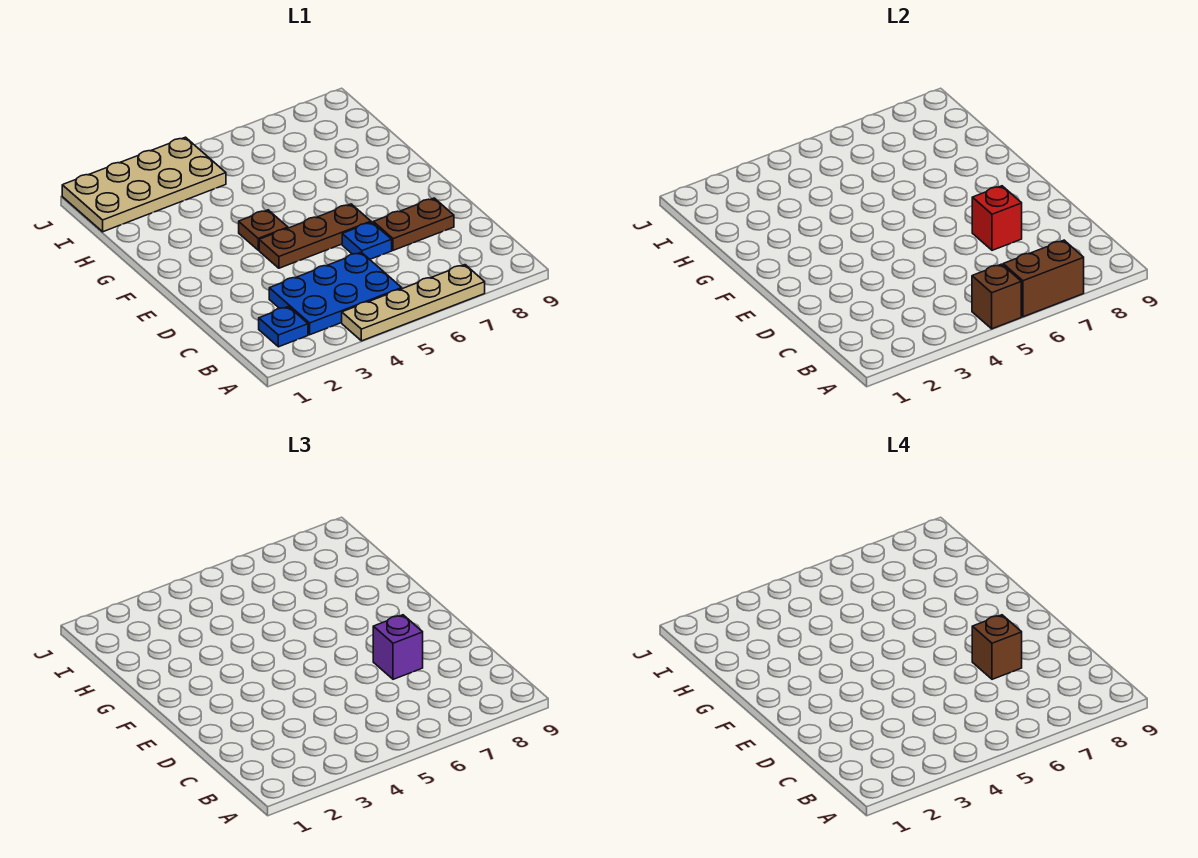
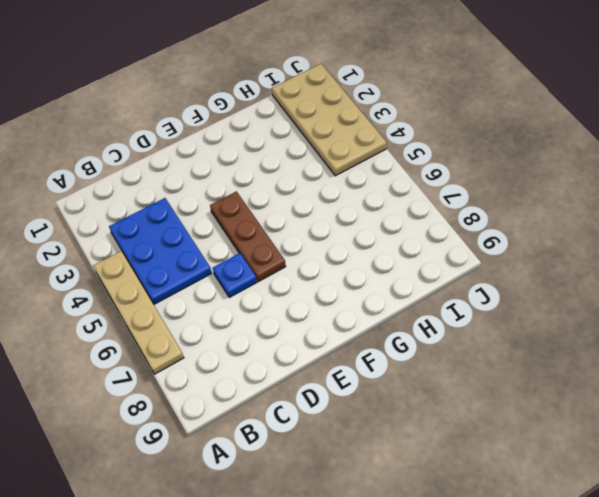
none -> blue 1x1 plate [259,307,308,347]
none -> brown 1x2 plate [373,198,454,250]
none -> brown 1x1 plate [239,210,288,250]

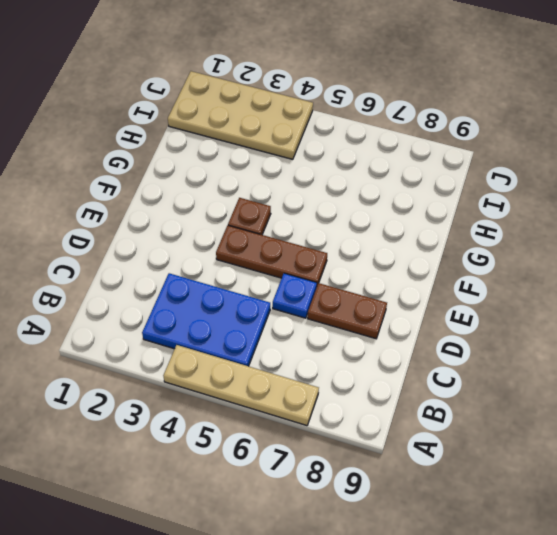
none -> blue 1x1 plate [259,307,308,347]
none -> brown 1x1 brick [972,264,1021,329]
none -> brown 1x2 brick [1003,240,1084,317]

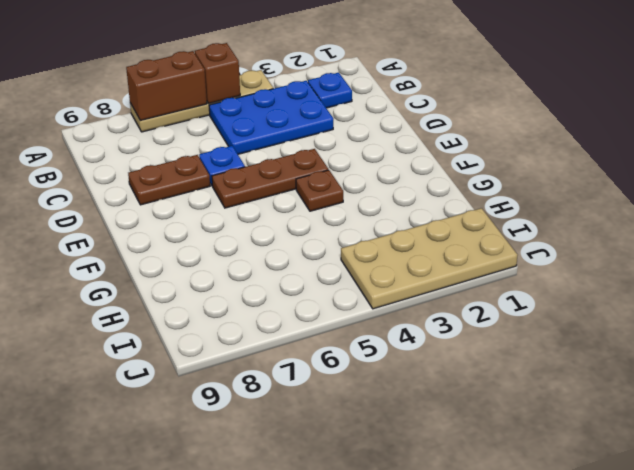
none -> red 1x1 brick [972,186,1022,250]
none -> purple 1x1 brick [373,615,423,679]
none -> brown 1x1 brick [972,615,1022,679]

